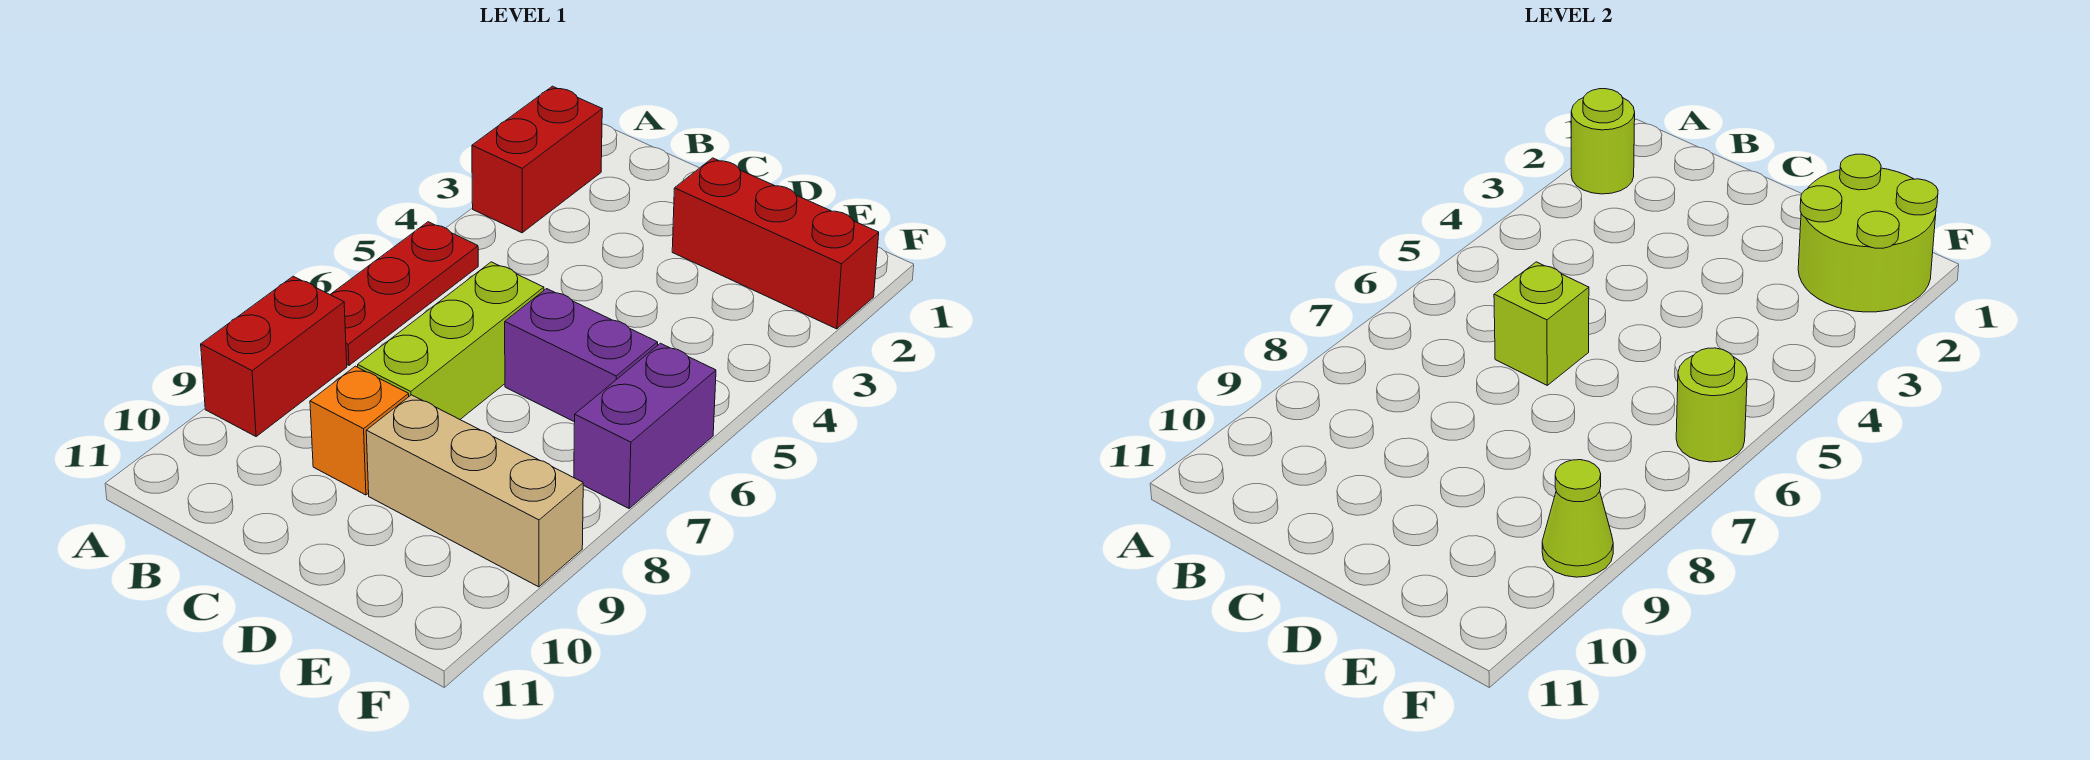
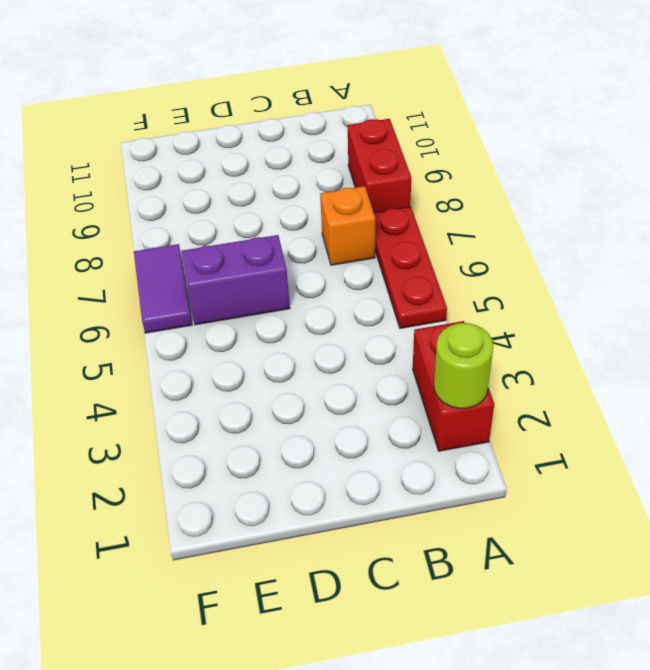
orange 1x1 brick [320,186,375,265] -> orange 1x1 brick moved to [310,366,409,495]
purple 1x2 tile [134,244,192,333] -> purple 1x2 brick [574,343,716,508]
none -> lime 1x3 brick [358,262,544,419]
none -> red 1x3 brick [672,158,879,329]
none -> tan 1x3 brick [366,395,583,587]

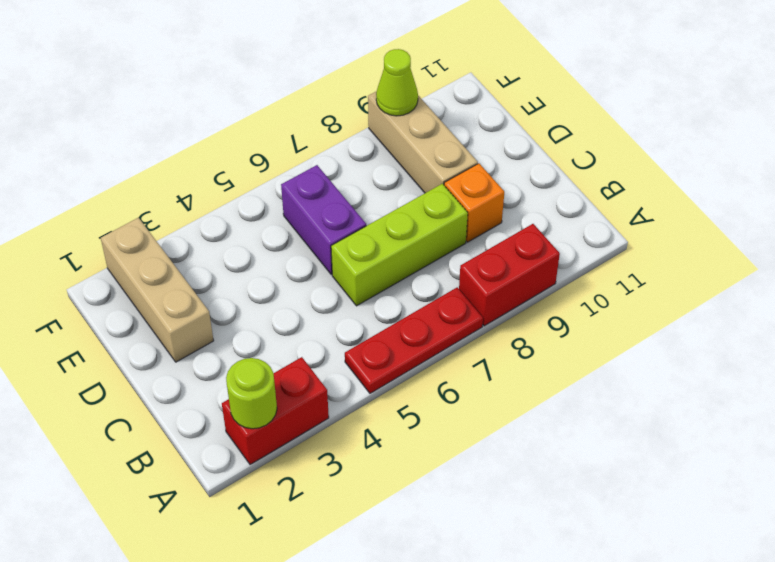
tan 1x3 brick [101,218,214,362] -> red 1x3 brick [672,158,879,329]
none -> purple 1x2 brick [574,343,716,508]
none -> lime 1x1 brick [1494,262,1589,385]
none -> lime 2x2 round brick [1798,154,1938,312]

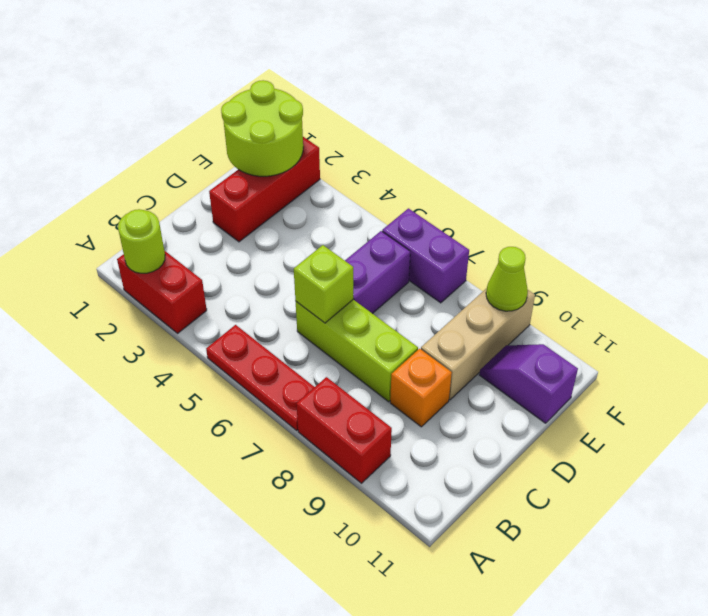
purple 1x2 slope [479,344,578,423] -> none
none -> lime 1x1 round brick [1676,348,1747,462]

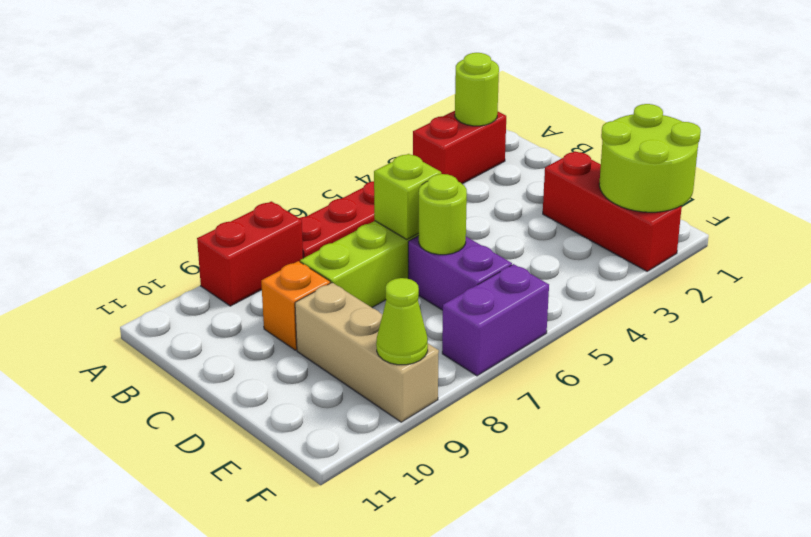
lime 1x1 round brick [419,174,467,255] -> lime 1x1 round brick moved to [1676,348,1747,462]

